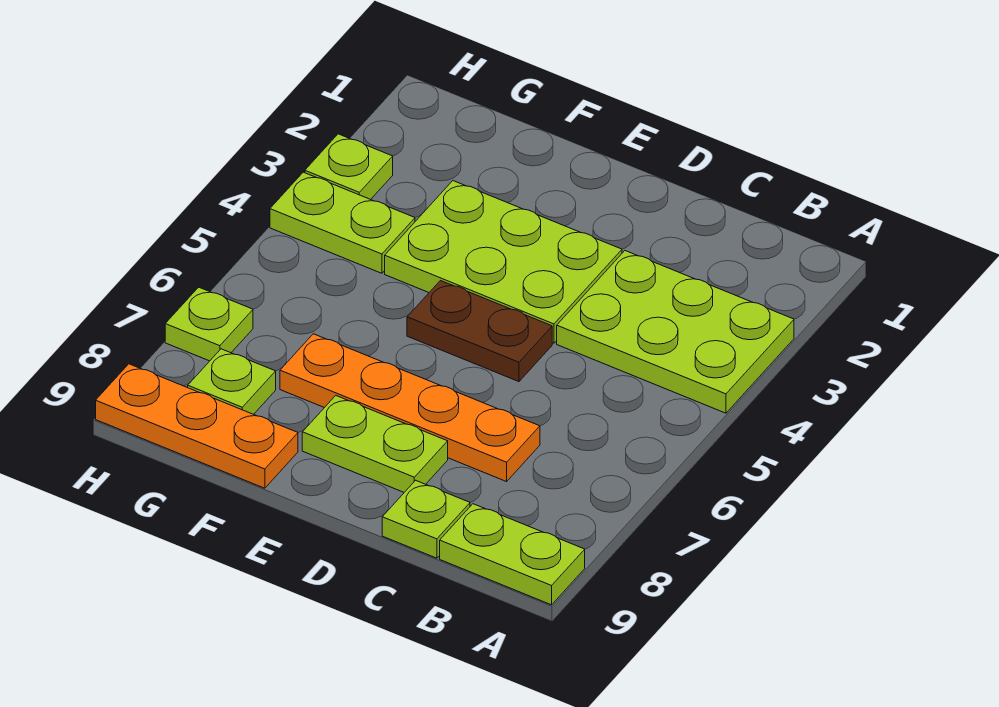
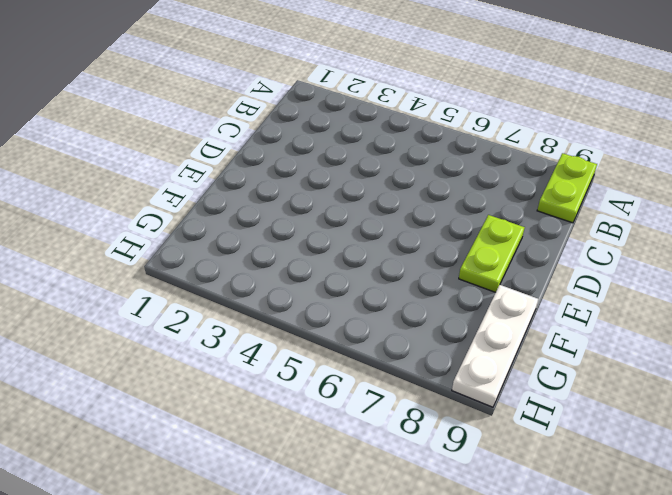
white 1x3 plate [452,285,538,407] -> orange 1x3 plate [96,364,298,488]
none -> lime 2x3 plate [557,251,794,413]
none -> orange 1x4 plate [280,334,540,482]
none -> lime 1x1 plate [382,480,470,558]

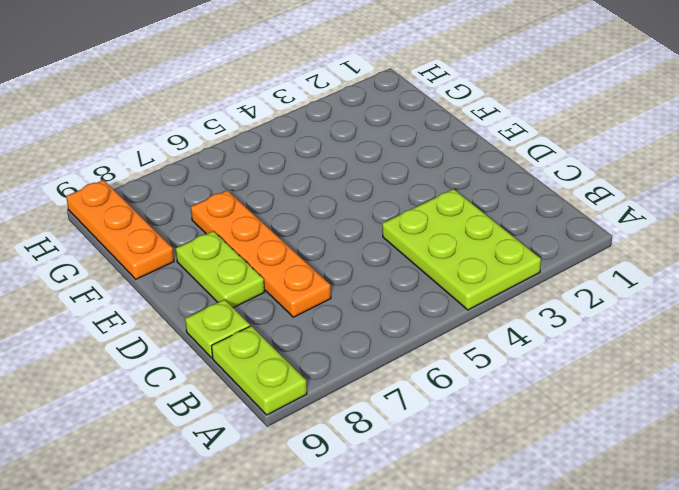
none -> lime 2x3 plate [385,181,622,343]
none -> brown 1x2 plate [407,281,552,382]
none -> lime 1x2 plate [270,172,415,273]

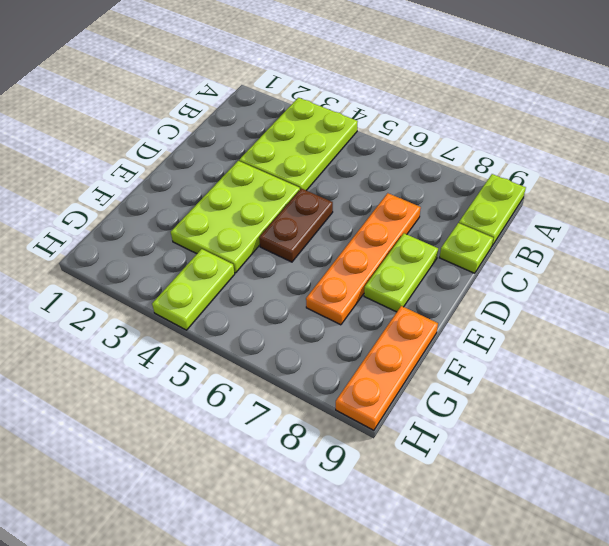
none -> lime 1x1 plate [188,349,276,414]
none -> lime 1x1 plate [305,134,393,200]
none -> lime 1x1 plate [165,287,253,361]

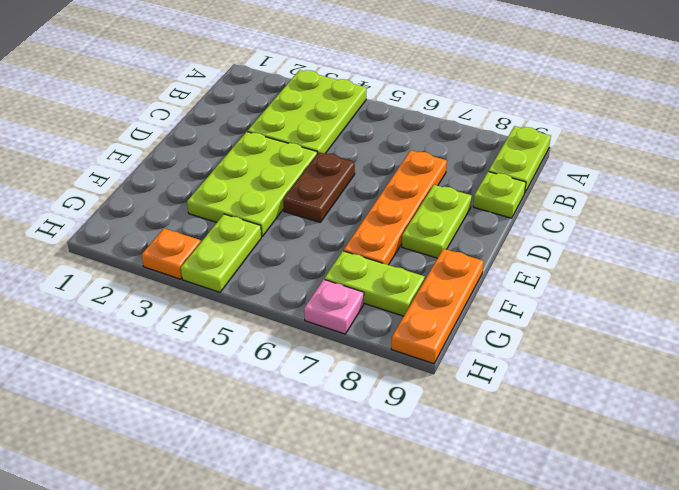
lime 1x2 plate [325,251,425,316] -> lime 1x1 plate [188,349,276,414]
orange 1x1 plate [142,228,201,279] -> lime 1x1 plate [305,134,393,200]
pink 1x1 plate [304,280,364,334] -> lime 1x1 plate [165,287,253,361]

